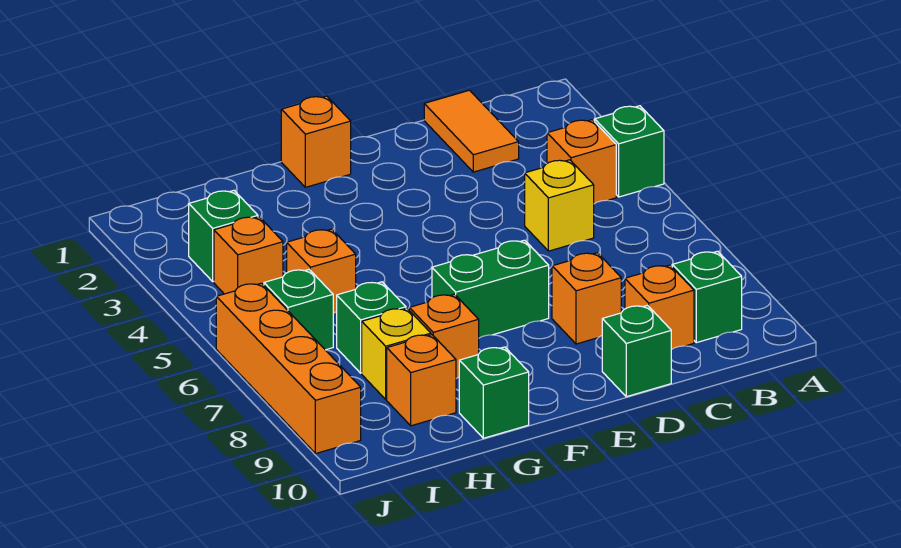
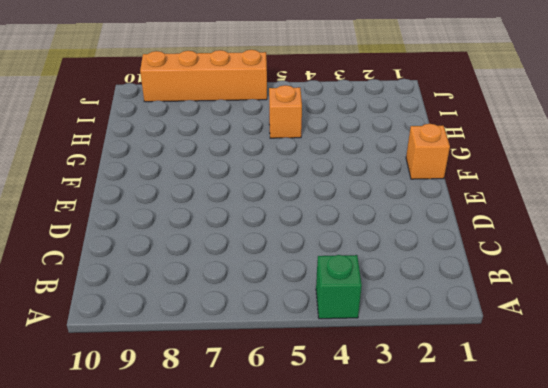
none -> orange 1x1 brick [547,120,616,204]
none -> green 1x1 brick [672,251,742,343]
none -> orange 1x2 tile [424,90,519,172]

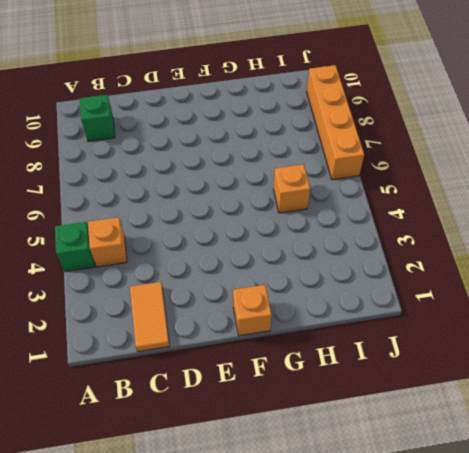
none -> yellow 1x1 brick [525,160,594,251]
none -> orange 1x1 brick [625,265,694,350]
none -> orange 1x1 brick [552,253,621,344]

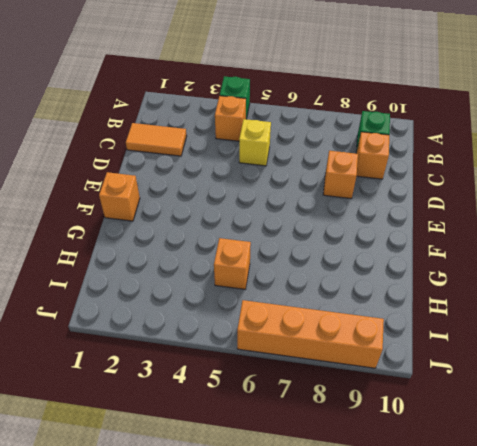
none -> green 1x1 brick [602,305,671,397]
none -> green 1x2 brick [432,240,549,338]
none -> orange 1x1 brick [409,294,479,379]

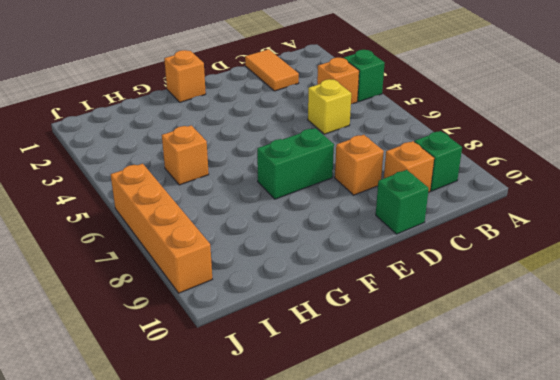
none -> orange 1x1 brick [409,294,479,379]
none -> green 1x1 brick [459,347,529,438]
none -> green 1x1 brick [337,282,406,373]

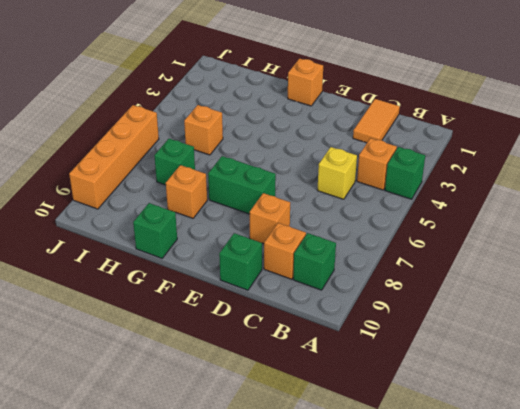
none -> yellow 1x1 brick [362,308,431,399]
none -> orange 1x1 brick [387,335,456,426]
none -> green 1x1 brick [189,190,258,282]

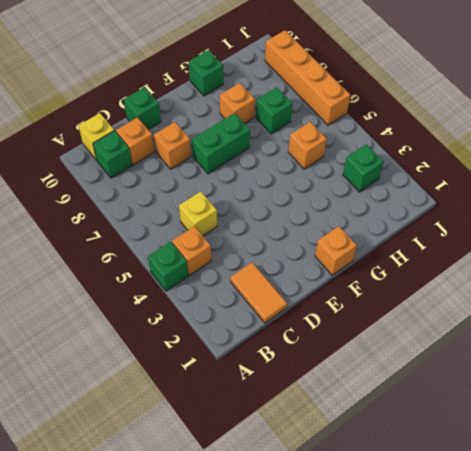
yellow 1x1 brick [78,113,114,160] -> yellow 1x1 brick moved to [362,308,431,399]
none -> orange 1x1 brick [387,335,456,426]
none -> orange 1x1 brick [214,217,283,294]
none -> green 1x1 brick [264,270,333,350]

